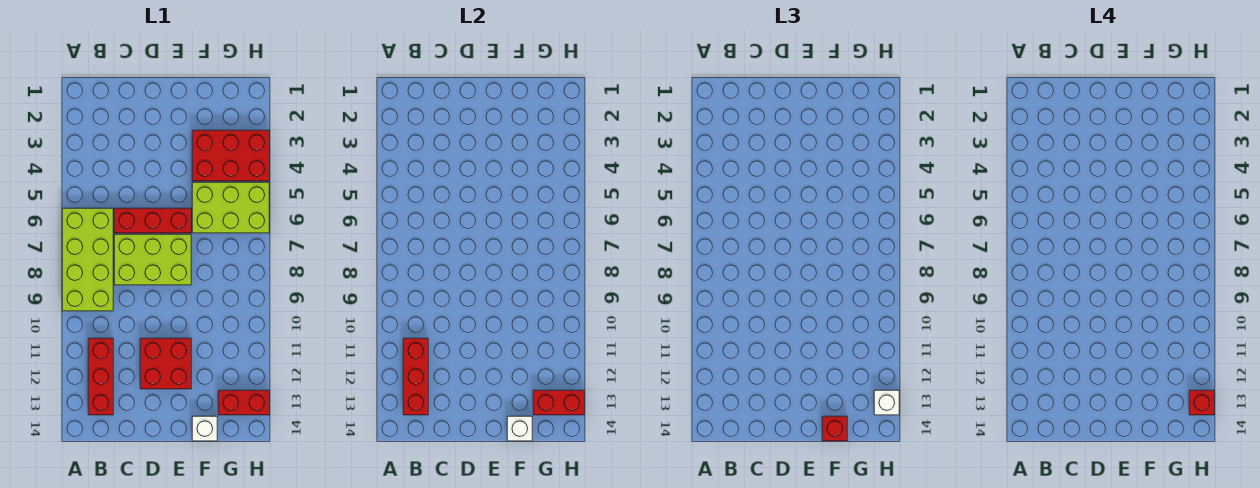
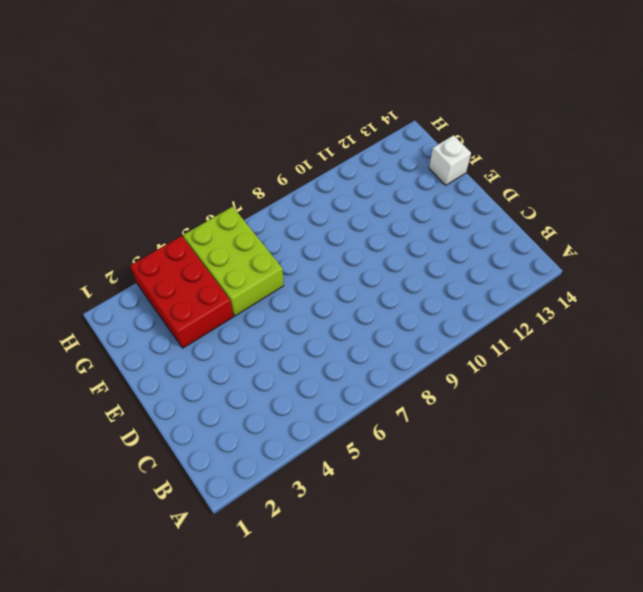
none -> lime 2x4 brick [62,208,113,311]
none -> red 1x3 brick [88,338,113,415]
none -> red 1x3 brick [114,208,191,233]

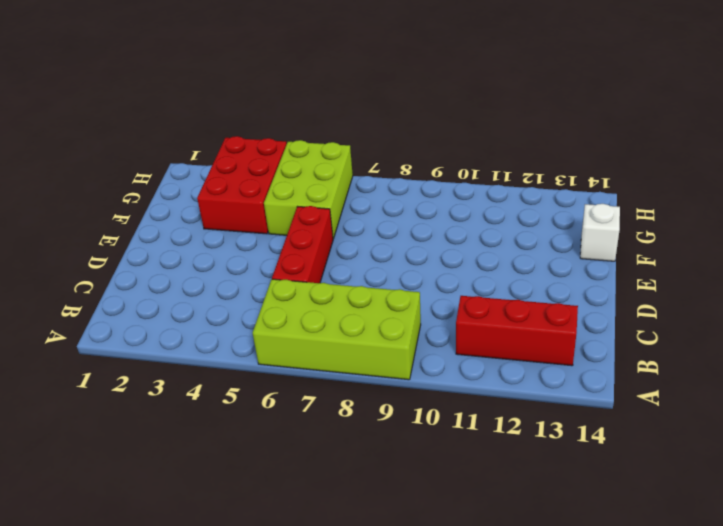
none -> lime 2x3 brick [114,234,191,285]
none -> red 2x2 brick [140,338,191,389]
none -> red 1x2 brick [218,390,269,415]

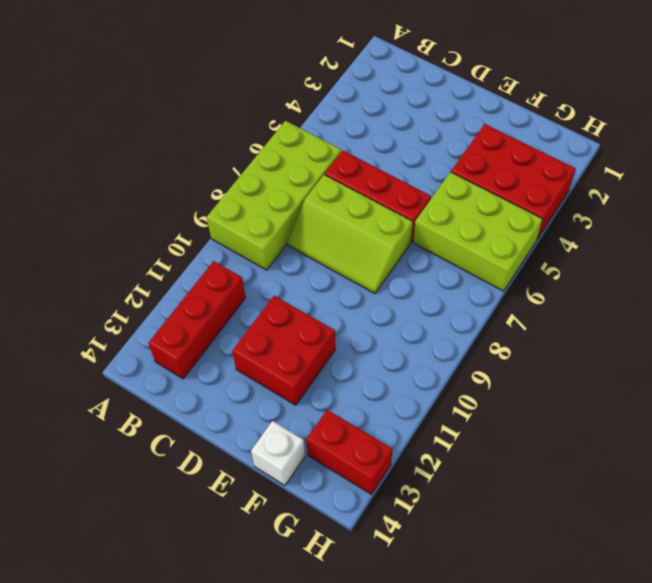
lime 2x3 slope [288,175,413,294] -> lime 2x3 brick [114,234,191,285]
none -> red 1x3 brick [403,338,428,415]
none -> white 1x1 brick [507,416,532,441]
none -> red 1x2 brick [533,390,584,415]

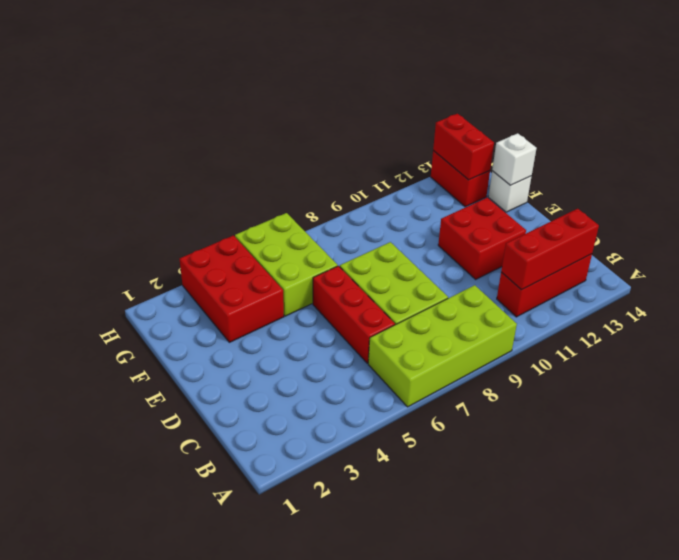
none -> red 1x1 brick [822,416,847,441]
none -> white 1x1 brick [874,390,899,415]
none -> red 1x1 brick [1189,390,1214,415]

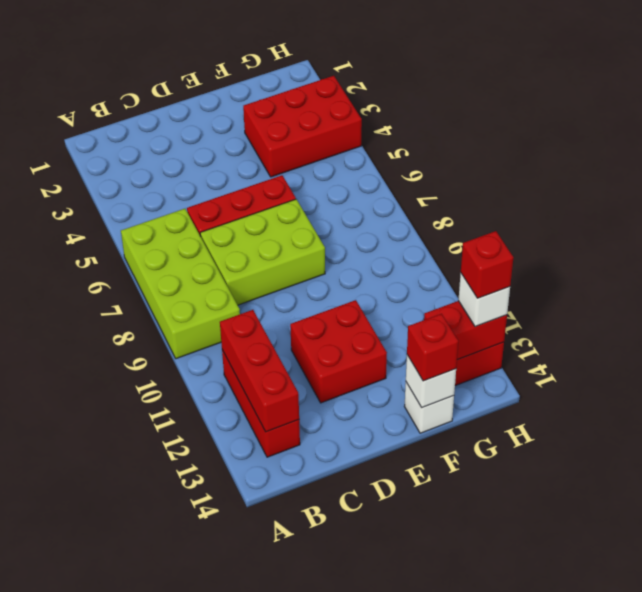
none -> lime 2x3 brick [192,182,269,233]

